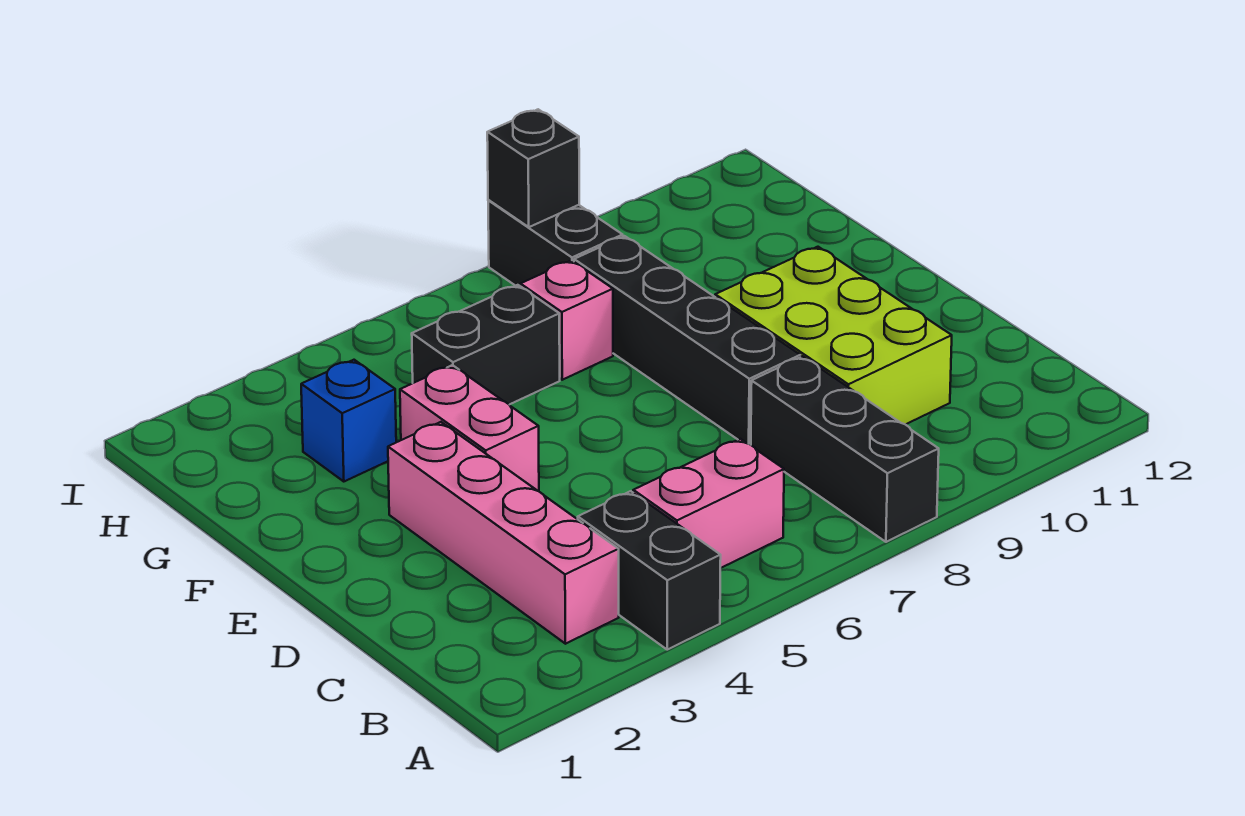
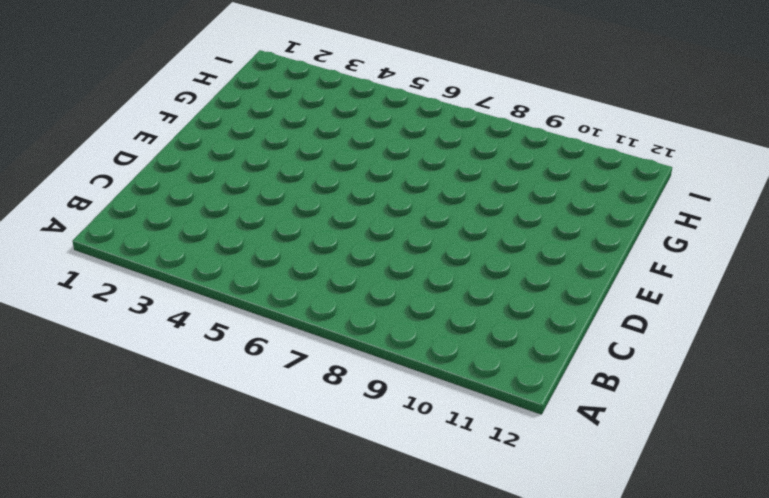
none -> black 1x2 brick [578,491,721,650]
none -> black 1x3 brick [751,356,939,542]
none -> pink 1x4 brick [388,422,619,644]

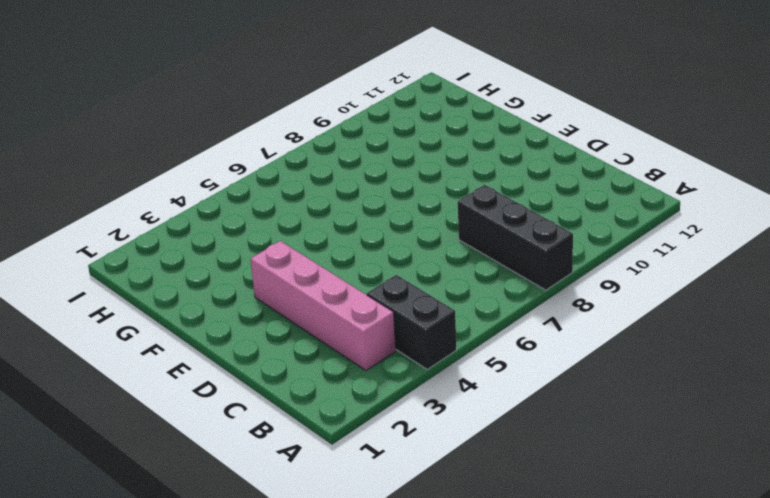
none -> pink 1x2 brick [633,439,784,568]
none -> lime 2x3 brick [715,247,952,425]
none -> black 1x4 brick [574,236,800,445]

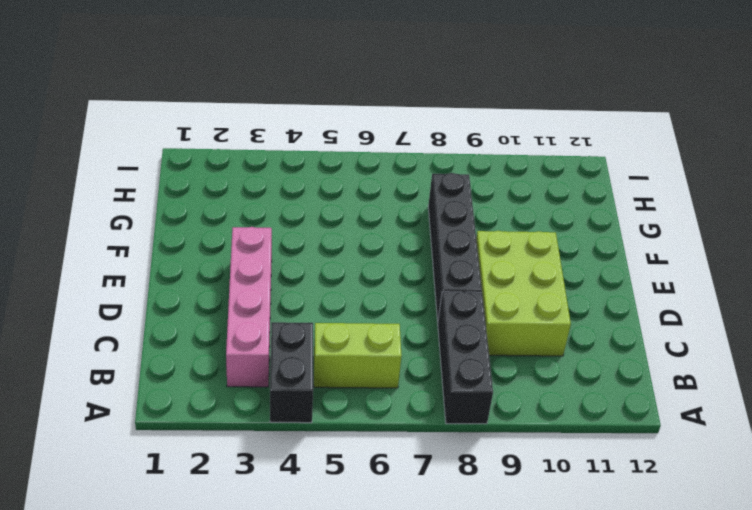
lime 1x2 brick [314,323,402,388] -> pink 1x2 brick [633,439,784,568]
none -> pink 1x2 brick [400,365,539,491]
none -> blue 1x1 brick [301,360,396,482]
none -> black 1x2 brick [412,285,560,405]

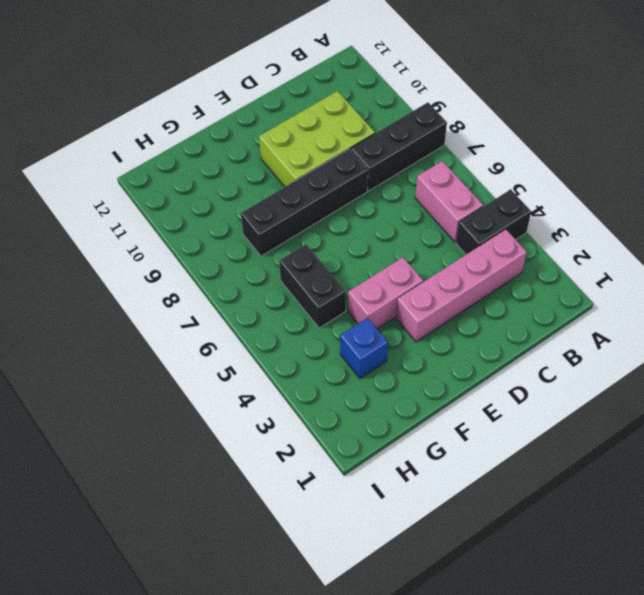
none -> pink 1x1 brick [520,260,613,380]
none -> black 1x2 brick [488,200,623,286]
none -> black 1x1 brick [487,109,579,227]

